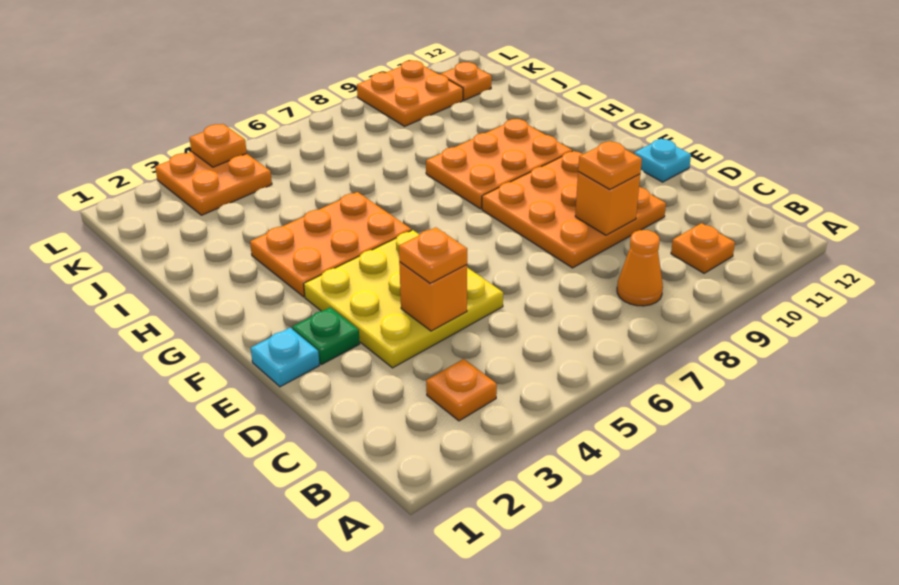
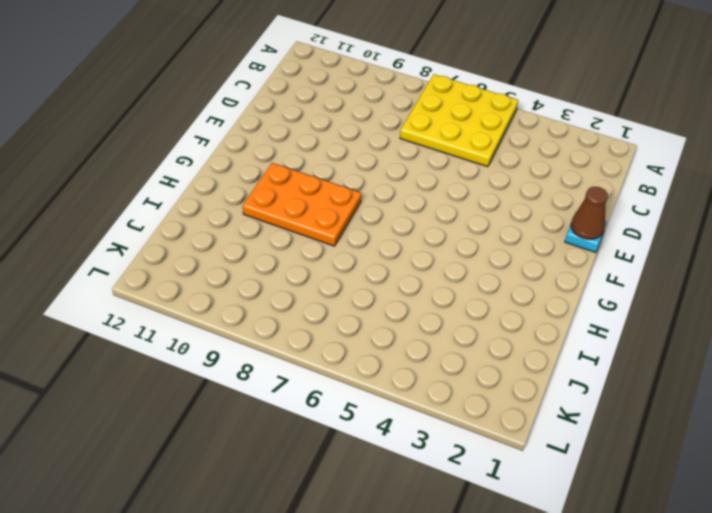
yellow 3x3 plate [400,74,518,167] -> yellow 3x3 plate moved to [304,230,503,368]
brown 1x1 cone [571,187,608,239] -> none
none -> orange 1x1 plate [426,359,497,421]
none -> orange 1x1 cone [617,230,663,306]
none -> orange 1x1 plate [671,223,735,273]

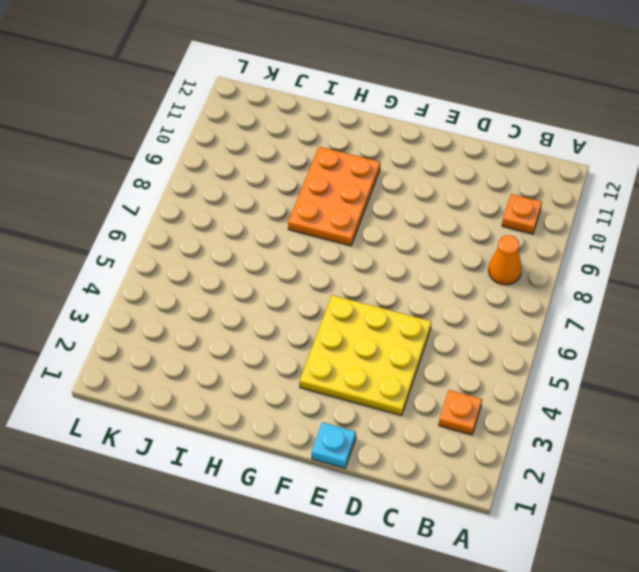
none -> orange 3x3 plate [482,151,666,268]
none -> green 1x1 plate [292,307,360,364]
none -> cyan 1x1 plate [634,139,691,182]

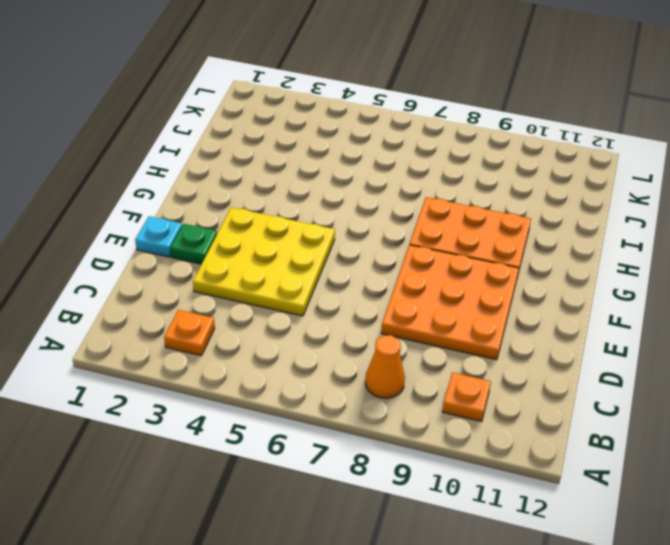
none -> cyan 1x1 plate [634,139,691,182]
none -> orange 2x3 plate [250,192,411,297]
none -> orange 2x2 plate [155,152,272,215]

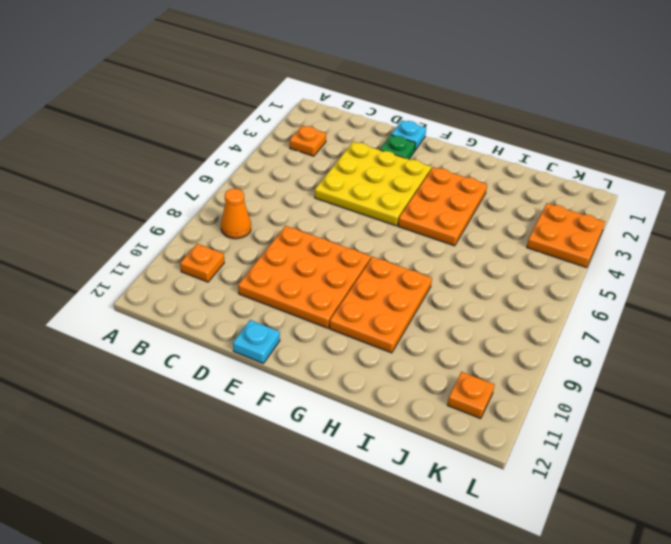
none -> orange 2x2 plate [357,60,463,126]
none -> orange 1x1 brick [399,262,467,331]
none -> orange 1x1 brick [575,172,640,235]

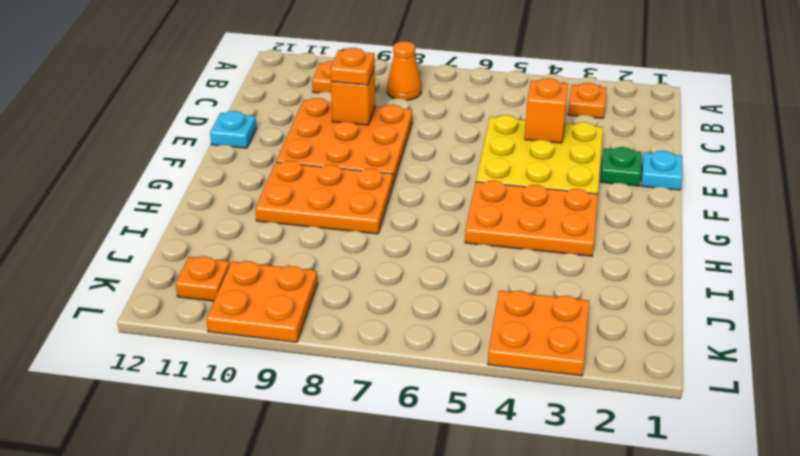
none -> orange 1x1 plate [189,124,247,167]
none -> orange 1x1 plate [399,227,467,283]

